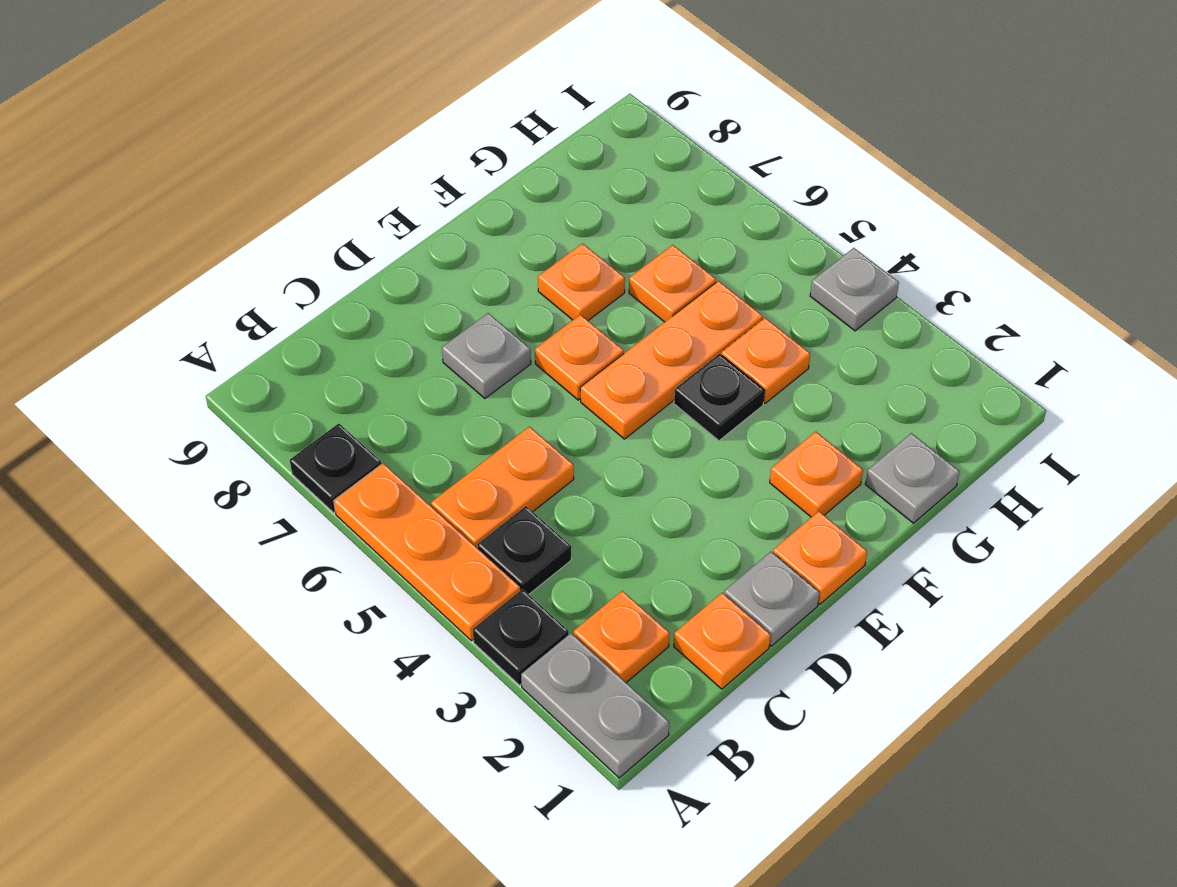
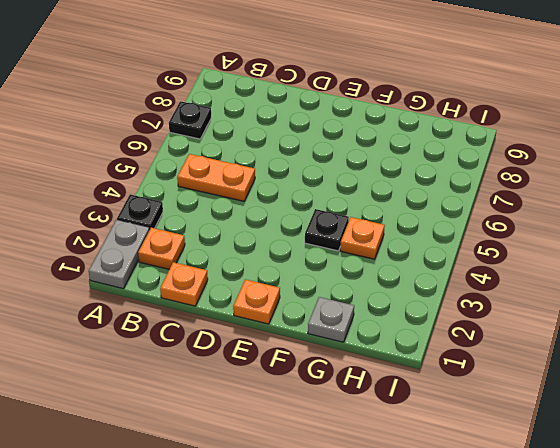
none -> orange 1x3 plate [334,463,520,641]
none -> black 1x1 plate [477,506,571,594]
none -> grey 1x1 plate [724,552,819,646]

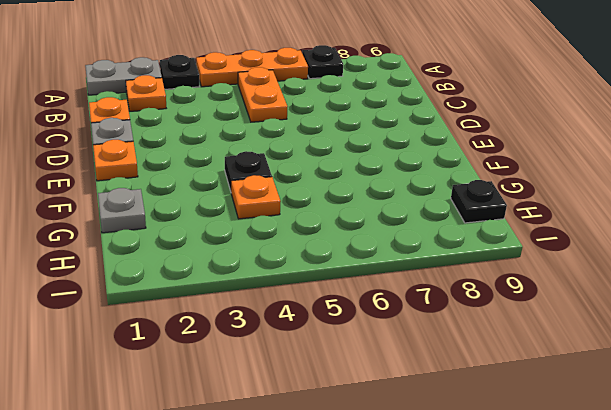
black 1x1 plate [451,180,507,223] -> black 1x1 plate moved to [477,506,571,594]
none -> grey 1x1 plate [442,313,531,398]
none -> orange 1x3 plate [580,281,763,439]
none -> orange 1x1 plate [535,315,624,400]

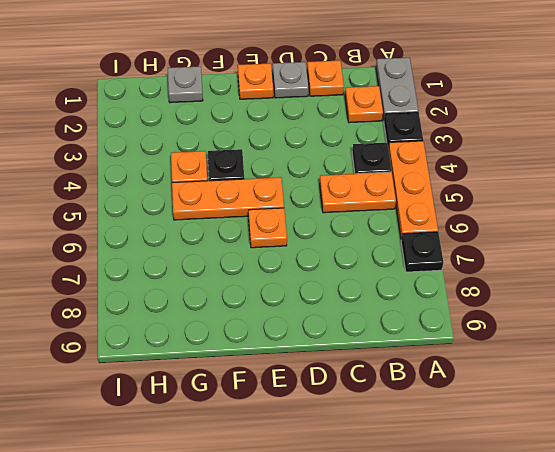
none -> grey 1x1 plate [442,313,531,398]
none -> orange 1x1 plate [770,432,863,517]
none -> orange 1x1 plate [538,243,625,320]

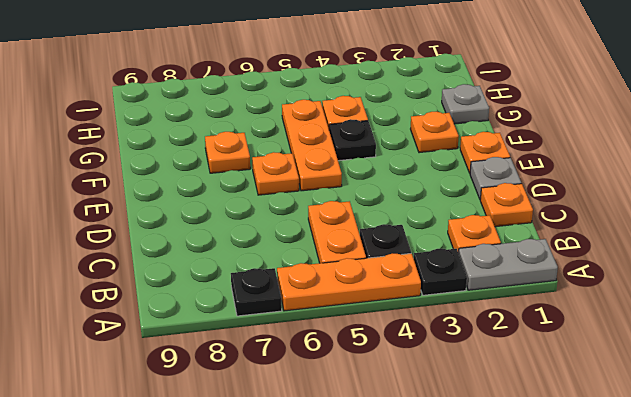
none -> grey 1x1 plate [442,313,531,398]
none -> orange 1x1 plate [629,245,716,322]
none -> grey 1x1 plate [810,248,899,331]

